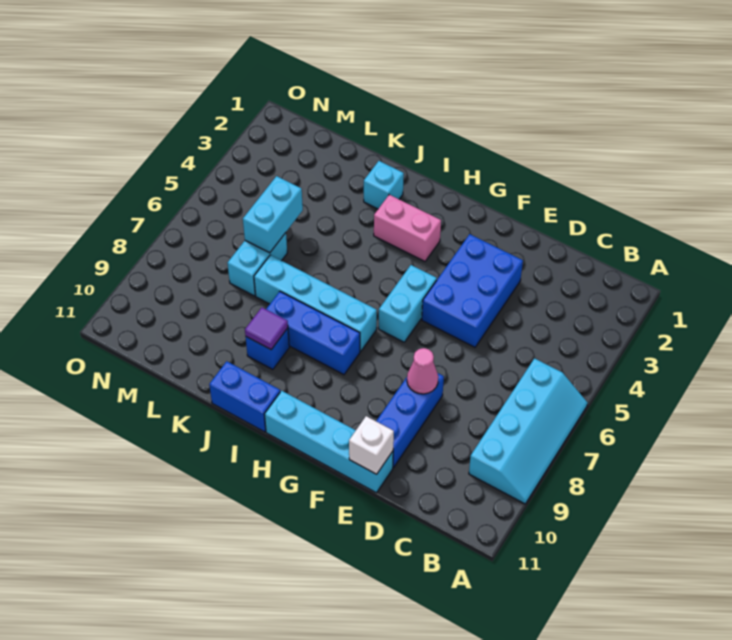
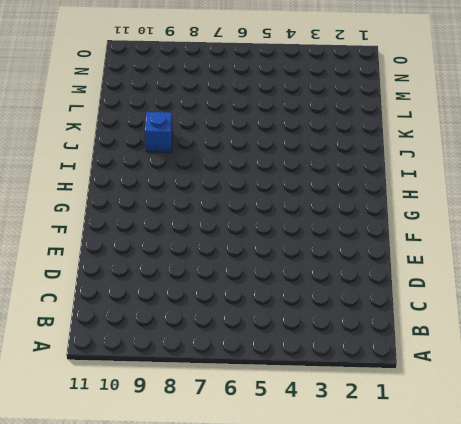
none -> cyan 2x4 slope [469,358,588,504]
none -> blue 2x3 brick [422,234,523,347]
none -> blue 1x3 brick [376,373,444,468]

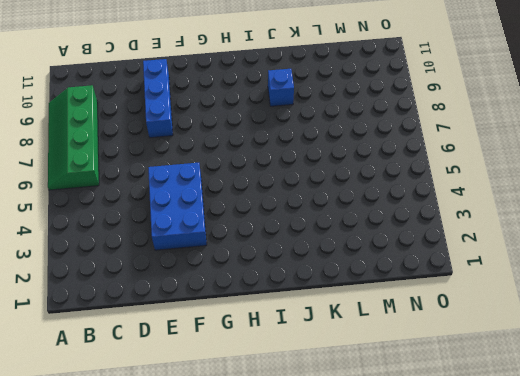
green 2x4 slope [48,85,99,190] -> cyan 2x4 slope [469,358,588,504]
none -> cyan 1x4 brick [264,391,393,493]
none -> cyan 1x2 brick [379,265,437,342]
none -> pink 1x2 brick [374,195,441,261]

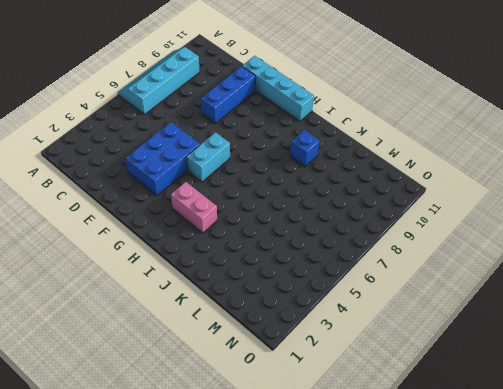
none -> cyan 1x4 brick [254,255,377,351]
none -> blue 1x3 brick [266,292,360,375]
none -> blue 1x2 brick [209,361,280,432]

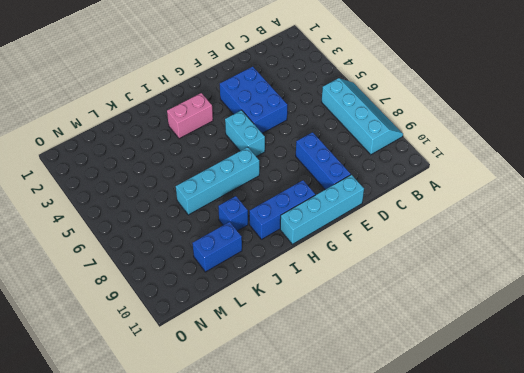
blue 1x3 brick [249,180,315,240] -> blue 1x3 brick moved to [266,292,360,375]
blue 1x2 brick [193,222,242,272] -> blue 1x2 brick moved to [209,361,280,432]
none -> cyan 1x1 brick [364,161,404,209]
none -> cyan 1x2 brick [228,233,287,296]
none -> pink 1x1 cone [407,348,438,394]

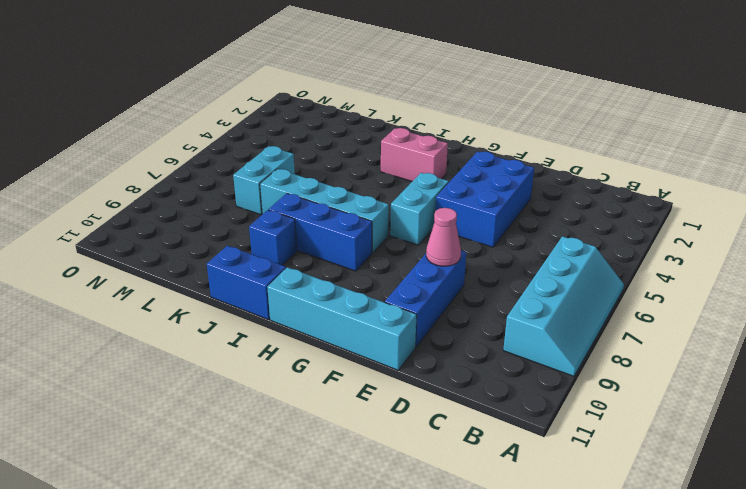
none -> cyan 1x1 brick [364,161,404,209]
none -> white 1x1 brick [349,416,394,474]
none -> purple 1x1 tile [245,307,288,349]

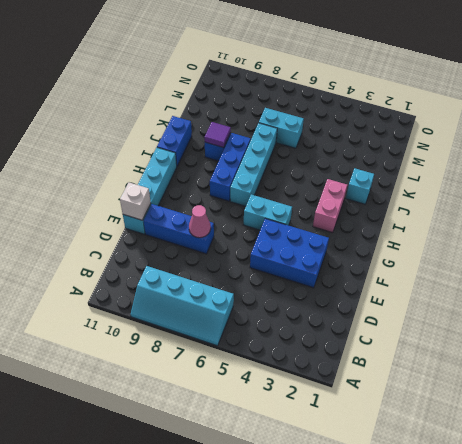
none -> cyan 1x2 brick [243,176,303,253]

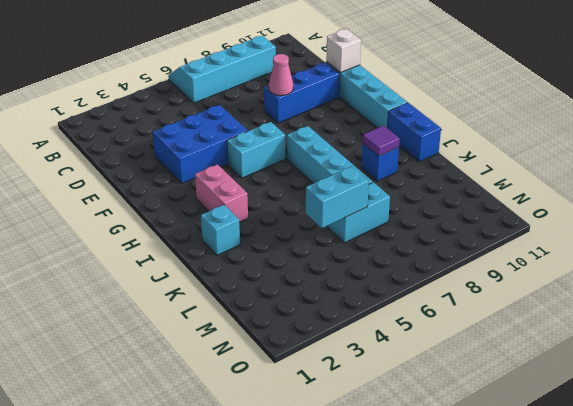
none -> blue 1x3 brick [266,292,360,375]

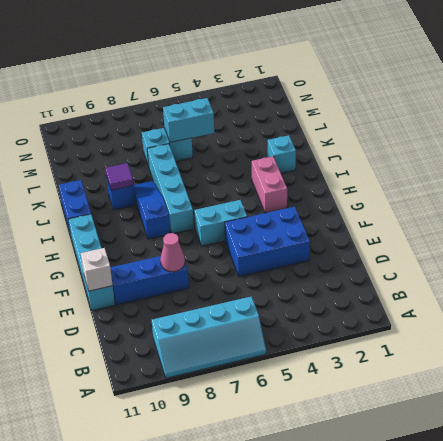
blue 1x3 slope [133,181,170,239] -> blue 1x3 brick [266,292,360,375]

